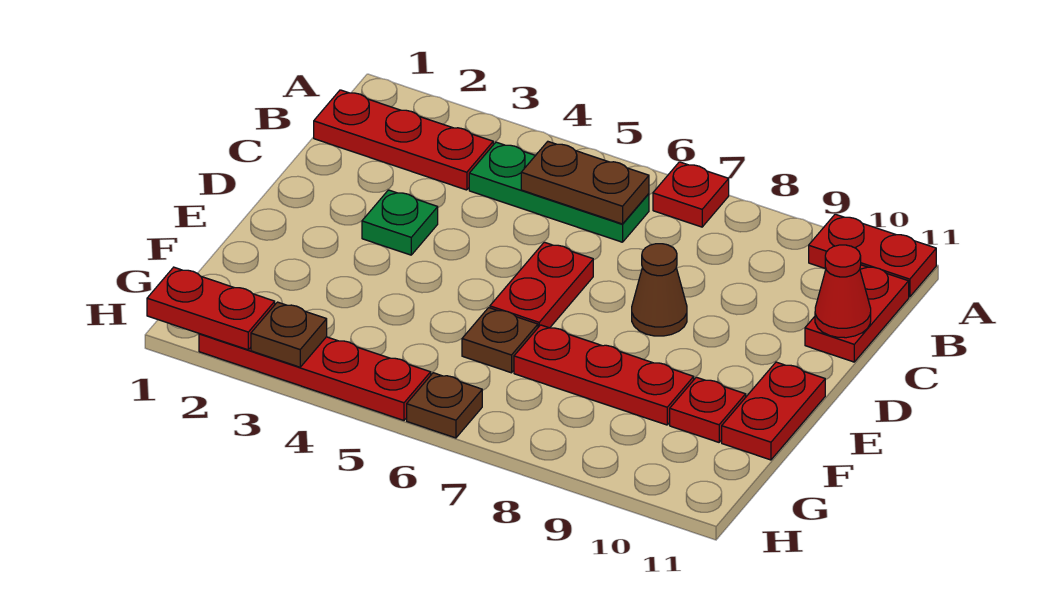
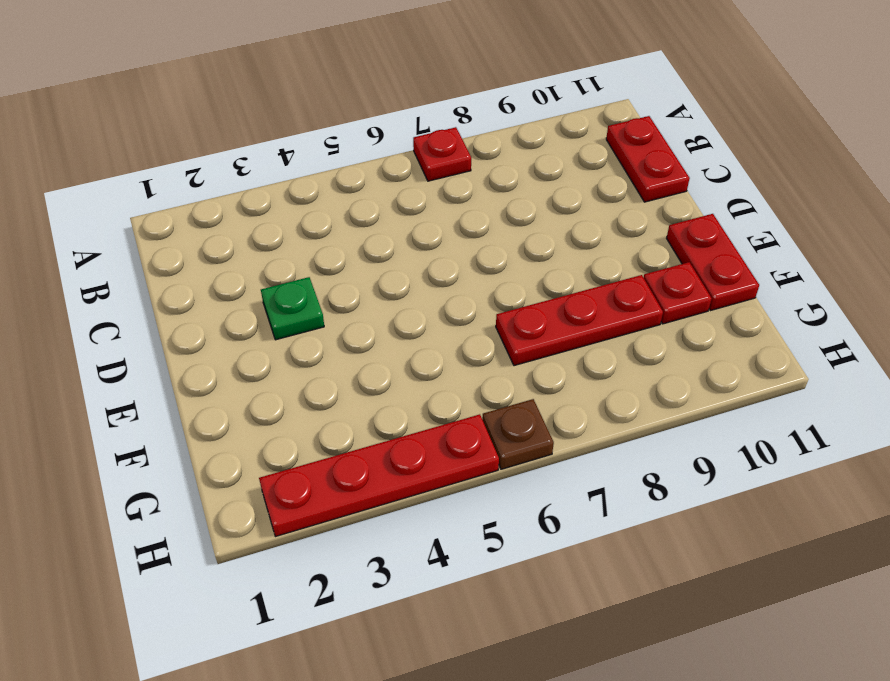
none -> red 1x2 plate [809,214,936,297]
none -> red 1x3 plate [314,90,493,190]
none -> green 1x3 plate [469,142,649,242]

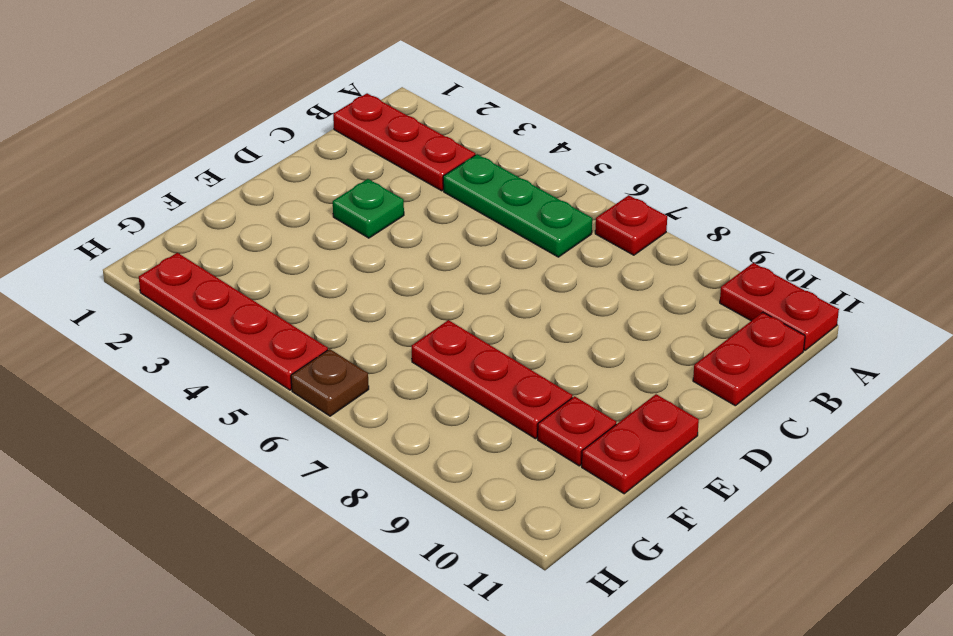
none -> red 1x2 plate [490,242,593,328]
none -> brown 1x1 cone [632,244,687,336]
none -> brown 1x1 plate [462,308,538,373]

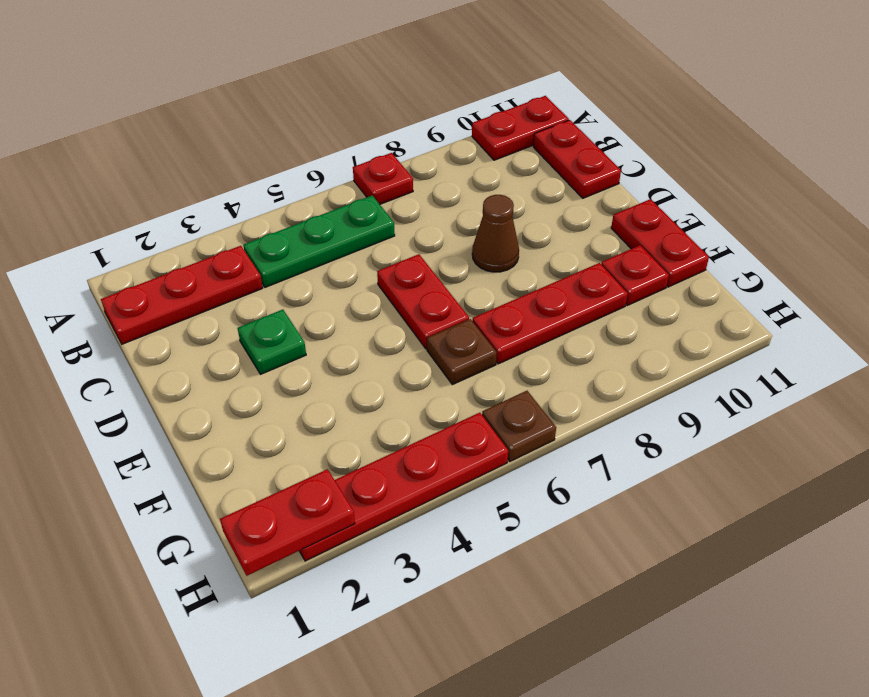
none -> brown 1x2 plate [521,142,649,224]
none -> red 1x1 cone [815,245,871,338]
none -> brown 1x1 plate [251,302,327,367]

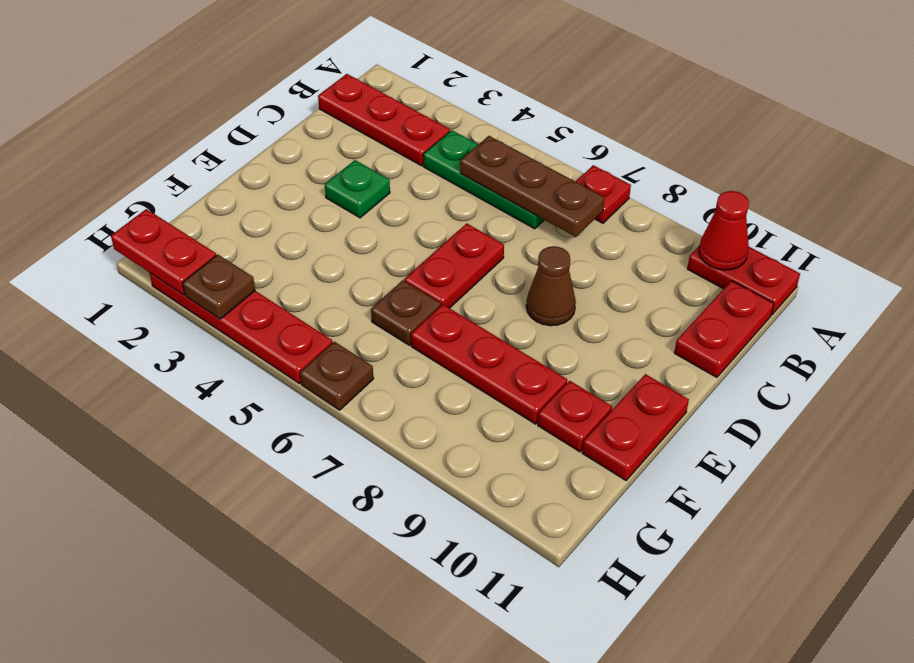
red 1x1 cone [699,191,749,270] -> red 1x1 cone moved to [815,245,871,338]
brown 1x3 plate [460,136,605,237] -> brown 1x2 plate [521,142,649,224]

